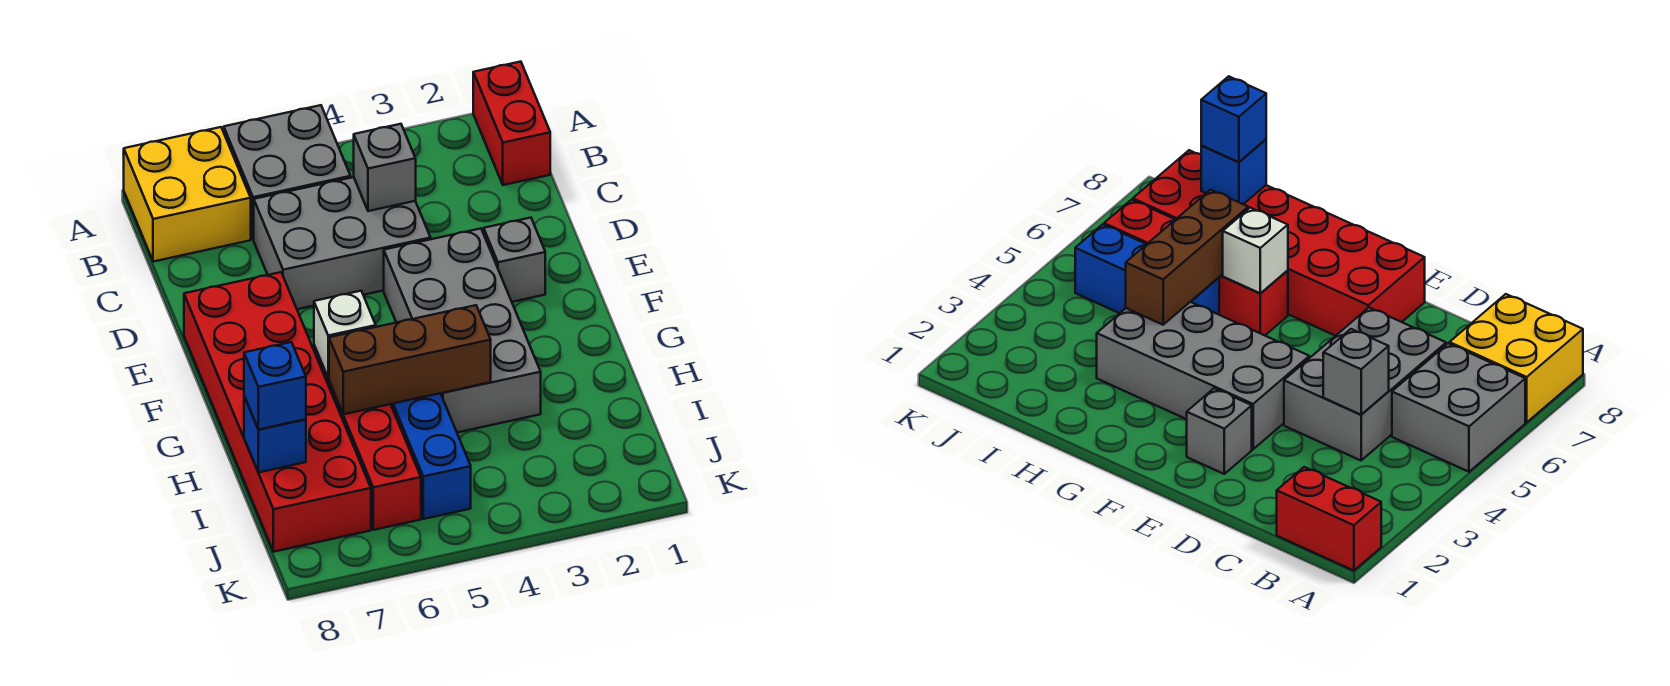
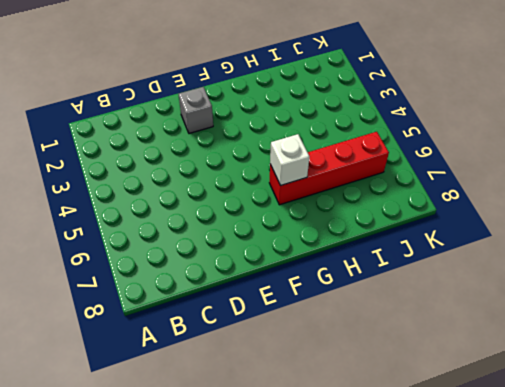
none -> red 1x2 brick [473,62,550,185]
none -> grey 2x2 brick [224,105,351,240]
none -> yellow 2x2 brick [124,127,251,262]

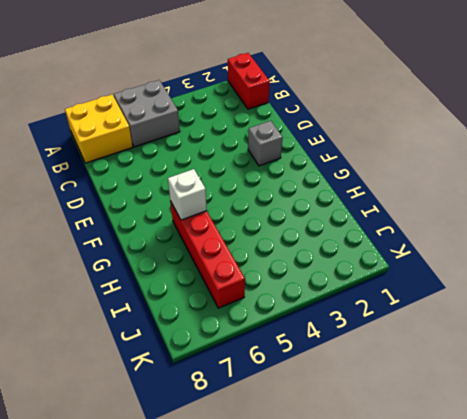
none -> grey 2x3 brick [254,177,431,309]
none -> grey 2x4 brick [384,229,541,433]
none -> red 2x6 brick [184,272,371,552]

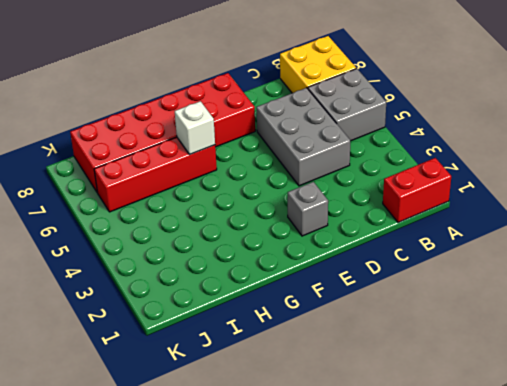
none -> grey 2x4 brick [384,229,541,433]
none -> blue 1x3 brick [391,393,471,519]
none -> grey 1x1 brick [354,124,416,211]

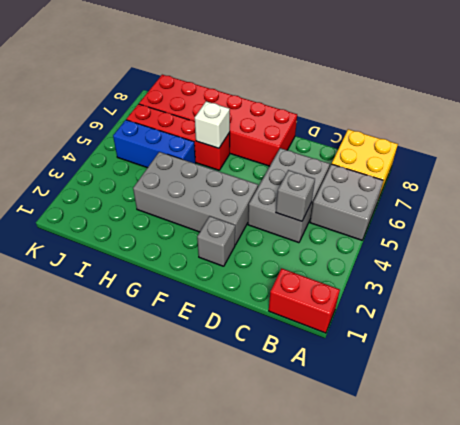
none -> brown 1x3 brick [329,305,491,414]
none -> blue 1x1 brick [244,396,306,472]
none -> blue 1x1 brick [244,342,306,429]

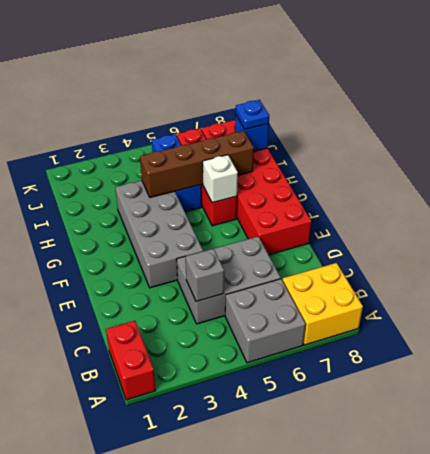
brown 1x4 brick [140,131,254,197] -> brown 1x3 brick [329,305,491,414]
blue 1x1 plate [235,100,269,129] -> blue 1x1 brick [244,342,306,429]
none -> grey 1x1 brick [484,218,545,302]

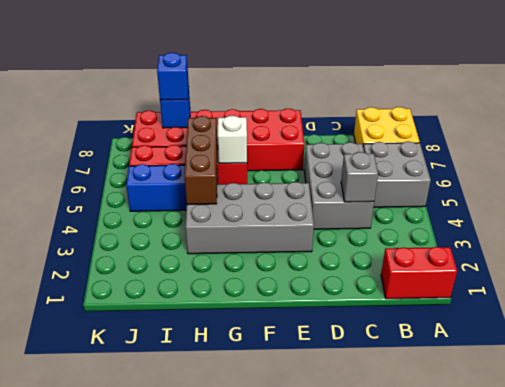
none -> grey 1x1 brick [484,218,545,302]

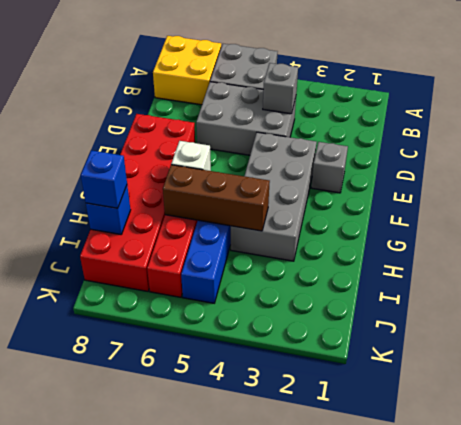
none -> red 1x2 brick [473,62,550,185]

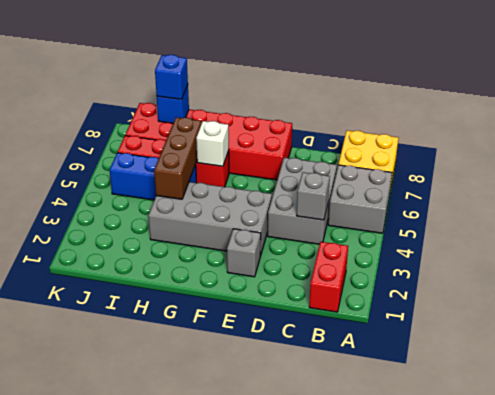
red 1x2 brick [309,242,348,312] -> red 1x2 brick turned to [473,62,550,185]

